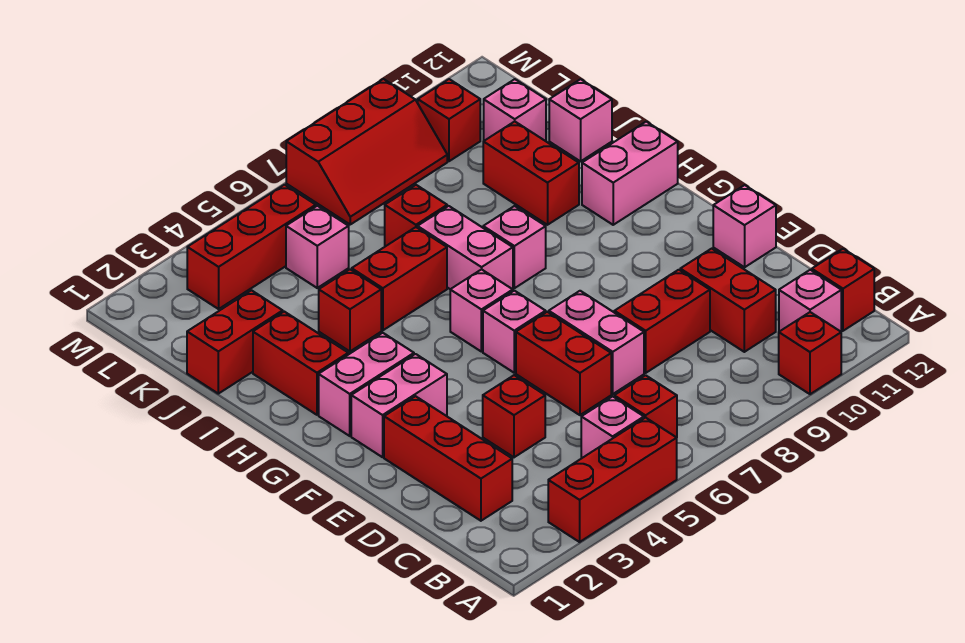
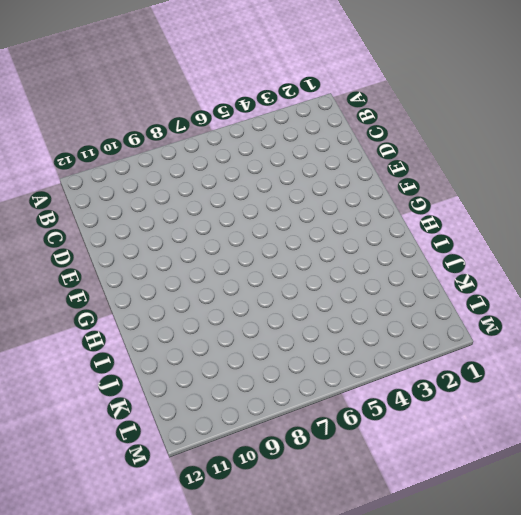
none -> red 1x3 brick [548,418,677,542]
none -> red 1x1 brick [779,312,841,394]
none -> pink 1x1 brick [581,396,644,458]
none -> red 1x1 brick [614,375,677,438]

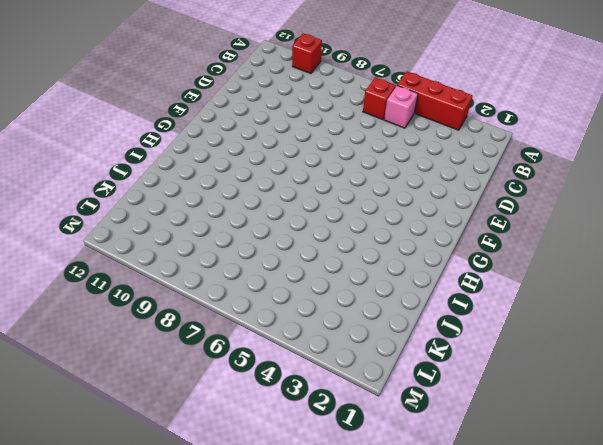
none -> pink 1x1 brick [779,270,841,332]
none -> red 1x1 brick [812,249,874,331]
none -> red 1x3 brick [384,396,512,521]
none -> red 1x2 brick [680,249,776,352]

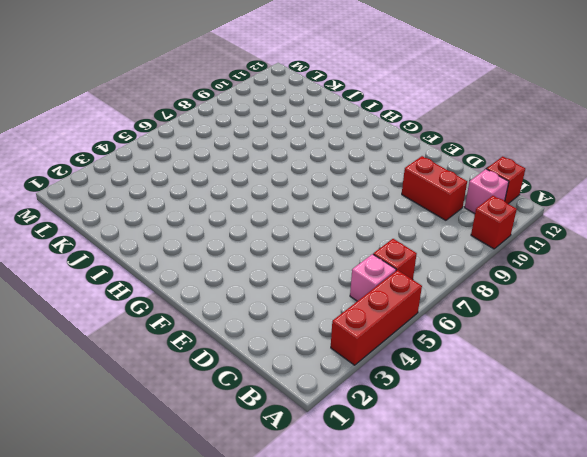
none -> red 1x3 brick [384,396,512,521]
none -> red 1x1 brick [483,375,545,457]
none -> red 1x2 brick [516,312,611,415]
none -> pink 1x2 brick [549,291,644,394]

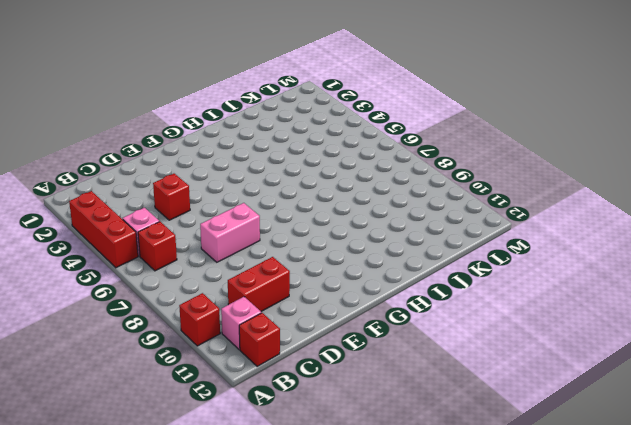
none -> red 1x3 brick [384,396,512,521]
none -> red 1x2 brick [516,312,611,415]
none -> red 1x2 brick [614,270,710,373]
none -> pink 1x1 brick [713,185,776,267]

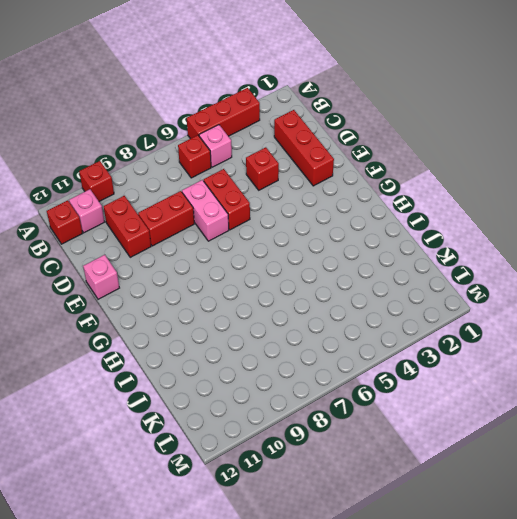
none -> pink 1x2 brick [351,354,447,457]
none -> pink 1x1 brick [483,291,546,373]
none -> pink 1x2 brick [319,333,414,436]
none -> pink 1x1 brick [450,269,513,352]

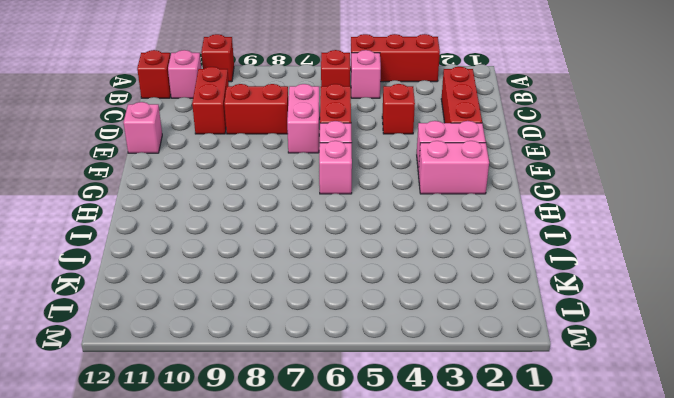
none -> red 1x2 brick [253,312,348,415]
none -> pink 1x2 brick [417,206,513,289]
none -> pink 1x1 brick [483,206,546,288]
none -> pink 1x2 brick [582,122,678,225]

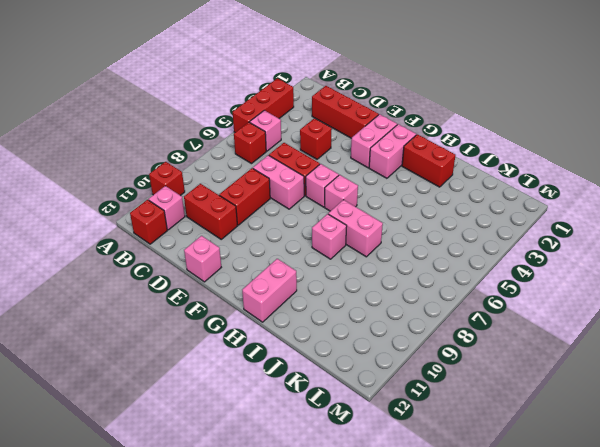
none -> red 1x1 brick [319,269,381,351]
none -> red 1x2 brick [352,227,447,330]
none -> red 1x2 brick [483,122,579,225]
none -> red 1x2 brick [187,290,283,394]

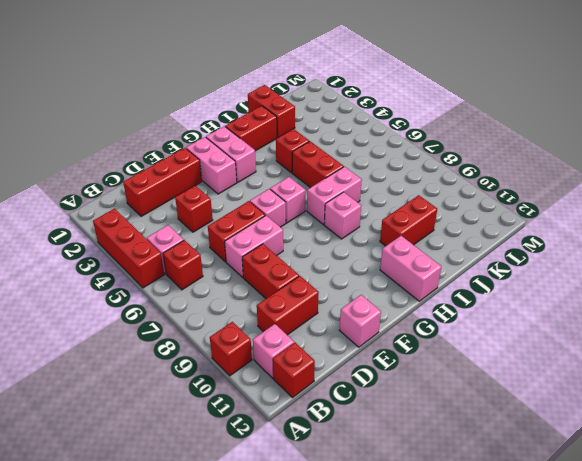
none -> red 1x1 brick [385,185,447,246]
none -> pink 1x1 brick [549,79,612,161]
none -> pink 1x1 brick [286,206,349,288]
none -> pink 1x1 brick [484,79,546,141]

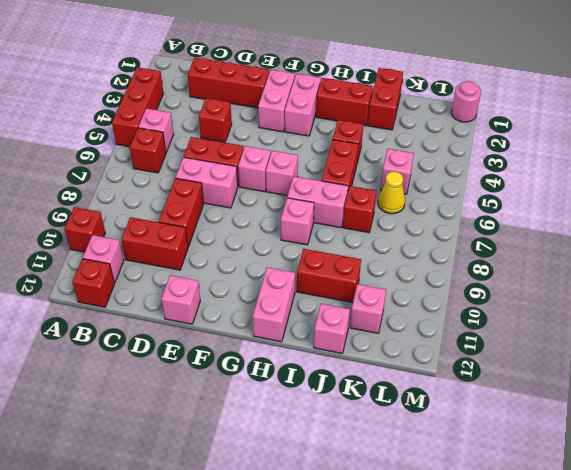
yellow 1x1 cone [378,171,405,214] -> none
pink 1x1 round brick [452,81,481,122] -> none
none -> red 1x3 brick [187,185,316,309]
none -> red 2x3 slope [286,79,447,224]
none -> red 1x1 brick [418,79,480,161]

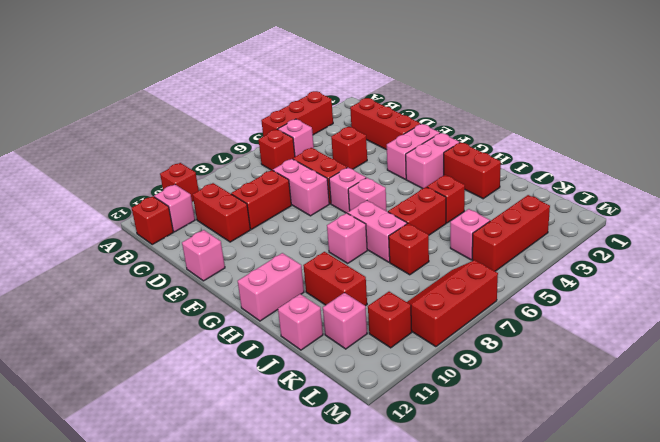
none -> red 1x2 brick [187,290,283,394]

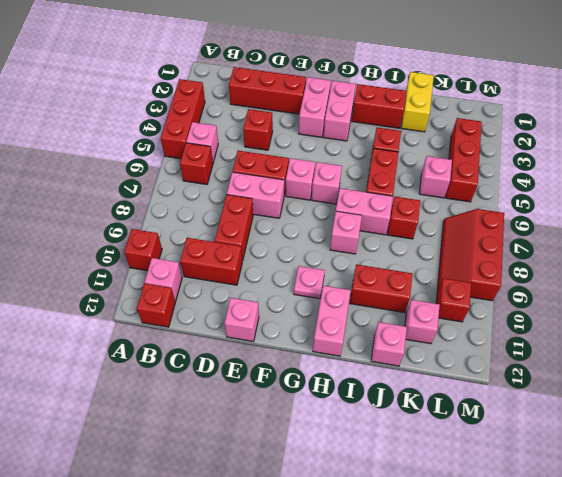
pink 1x1 plate [294,266,325,299] -> none
yellow 1x2 brick [401,72,434,132] -> red 1x2 brick [187,290,283,394]

